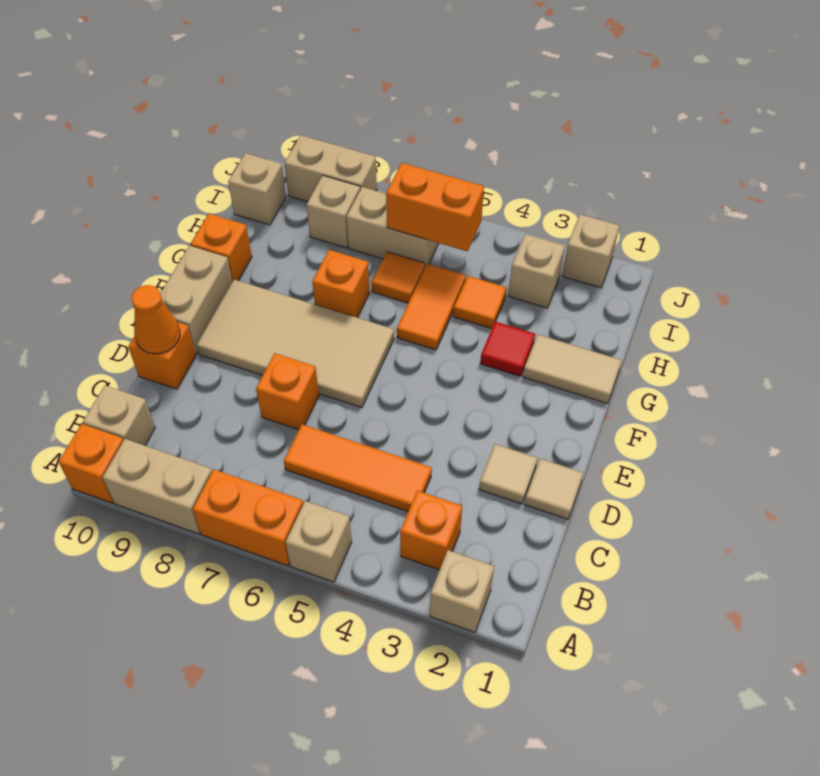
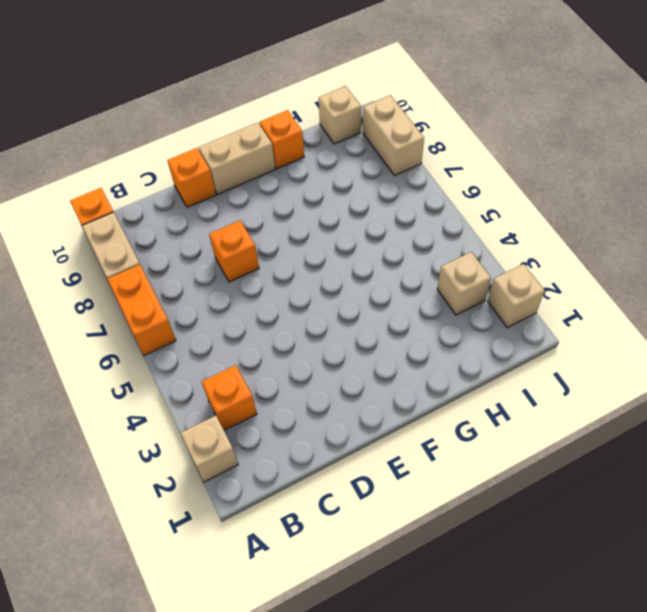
none -> tan 1x1 brick [286,501,352,582]
none -> tan 1x1 brick [83,386,155,445]
none -> orange 1x3 tile [284,424,432,511]

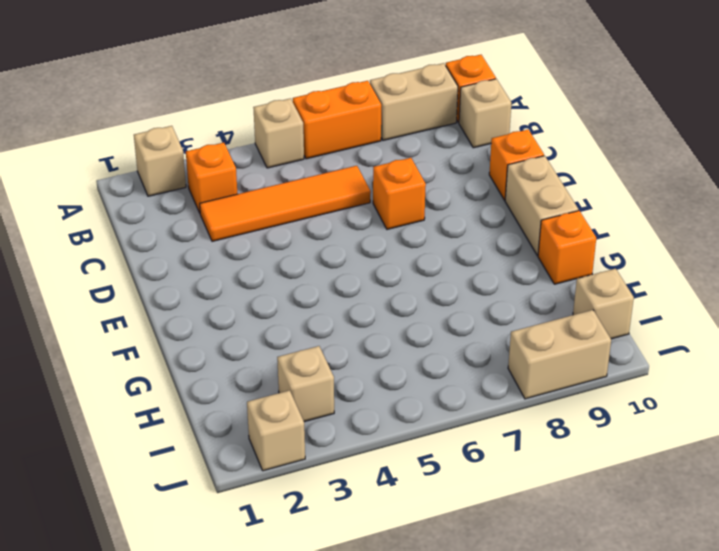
orange 1x4 tile [200,166,371,241] -> orange 1x3 tile [284,424,432,511]
none -> tan 1x1 tile [525,459,583,519]
none -> tan 1x1 tile [479,444,537,504]
none -> tan 2x4 tile [197,280,394,408]

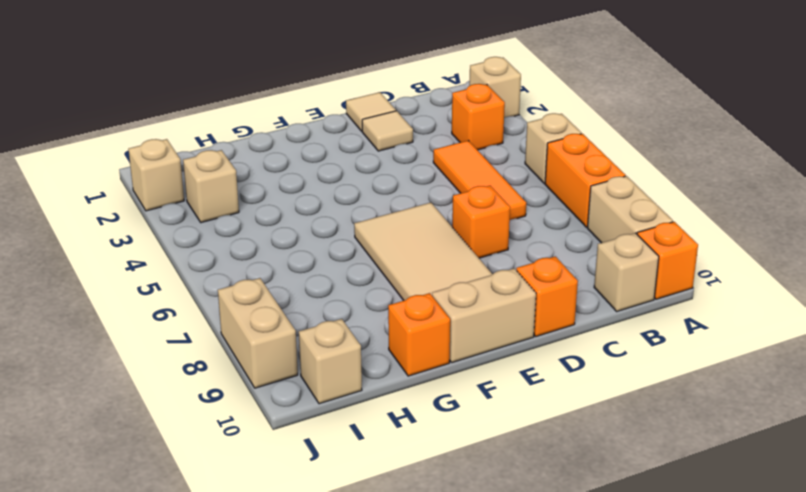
none -> tan 1x2 tile [523,334,622,404]
none -> red 1x1 tile [480,321,535,376]
none -> orange 1x2 tile [397,264,466,350]

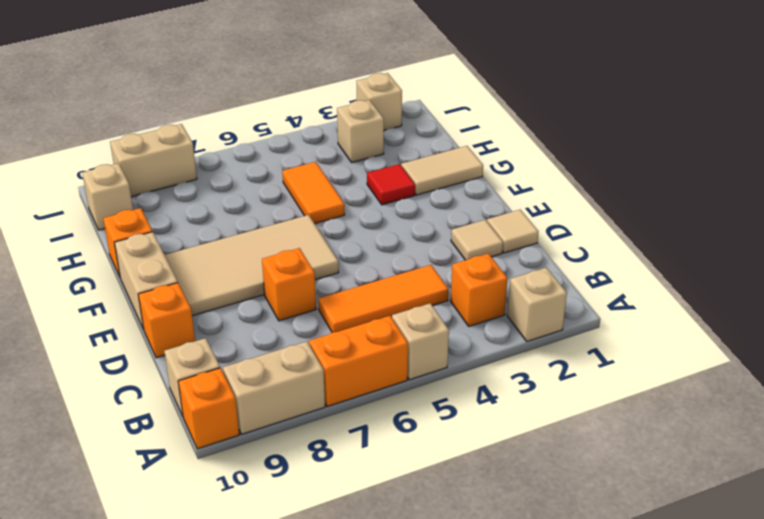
none -> orange 1x1 brick [312,250,369,318]
none -> orange 1x1 tile [453,276,507,329]
none -> orange 1x1 tile [372,252,425,303]

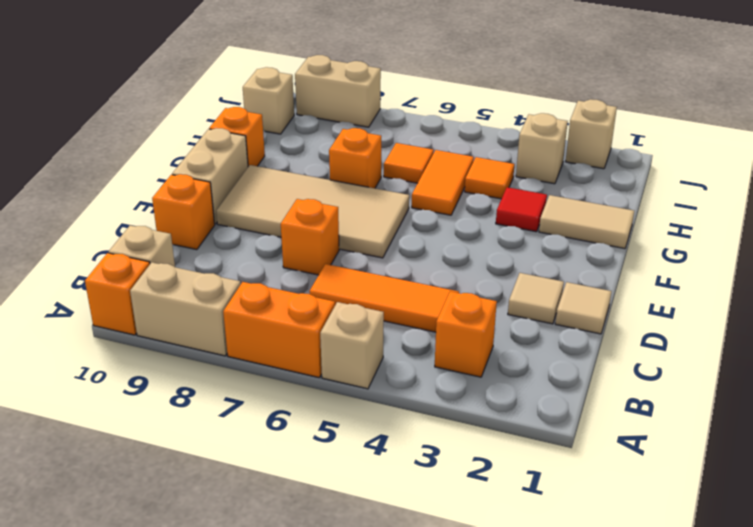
none -> tan 1x1 brick [430,550,494,632]
none -> tan 1x2 brick [346,187,439,267]
none -> tan 1x1 brick [306,176,360,248]

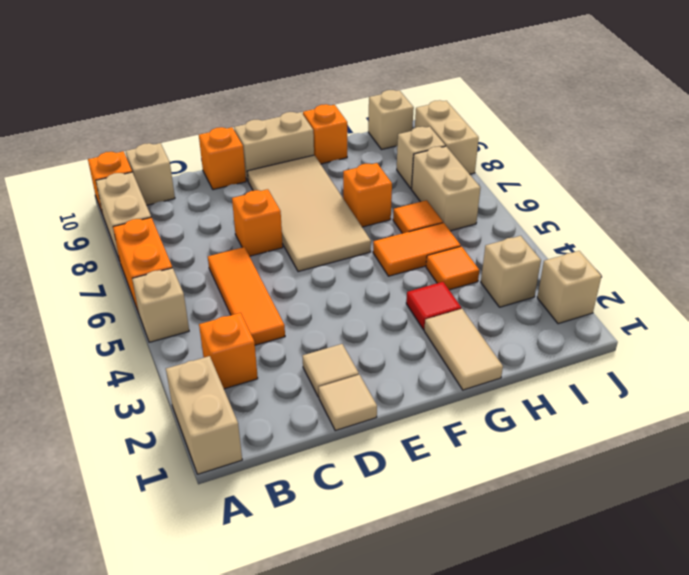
tan 1x2 brick [166,356,242,474] -> tan 1x1 brick [430,550,494,632]
none -> orange 1x1 cone [131,285,180,354]
none -> orange 1x2 brick [386,163,484,251]

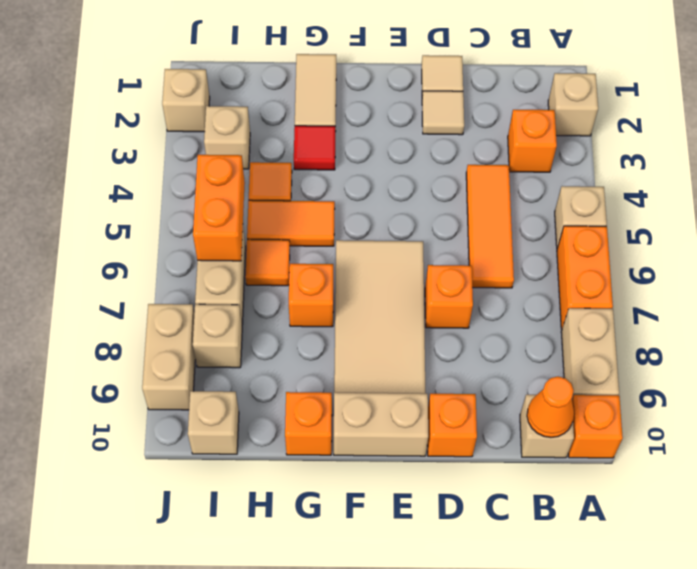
orange 1x1 cone [527,377,574,438] -> orange 1x1 cone moved to [131,285,180,354]

